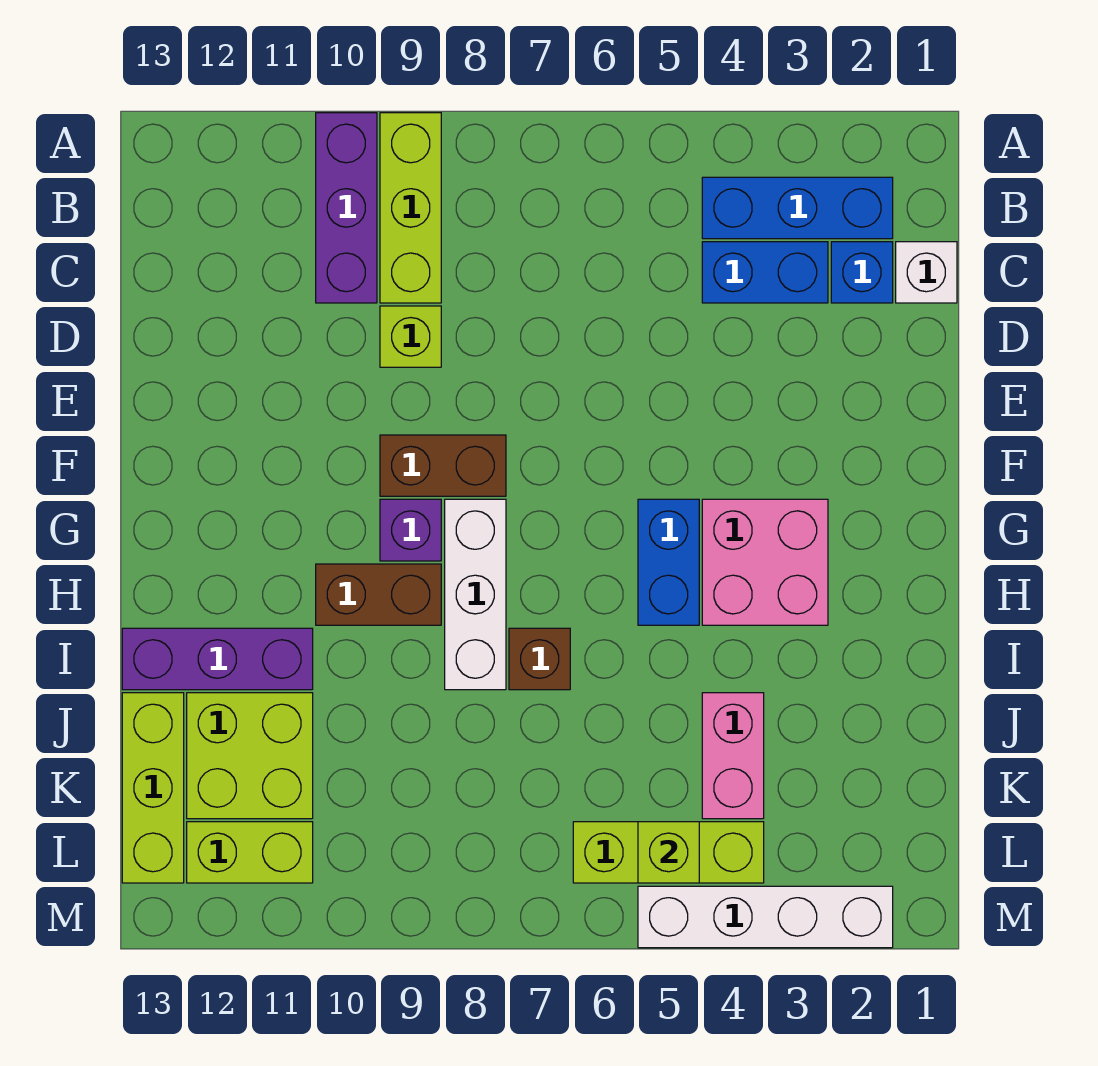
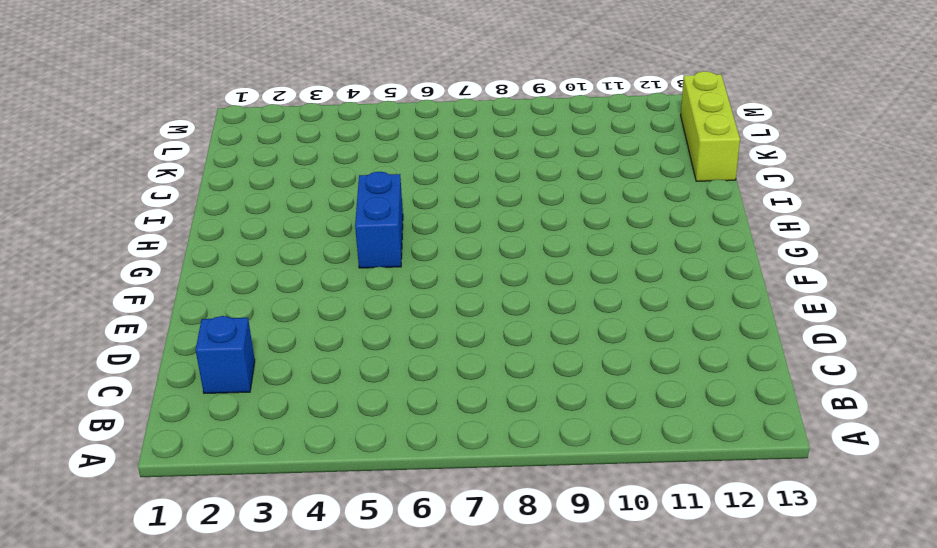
none -> lime 1x3 brick [380,113,441,303]
none -> purple 1x3 brick [316,113,377,303]
none -> blue 1x3 brick [702,177,893,239]

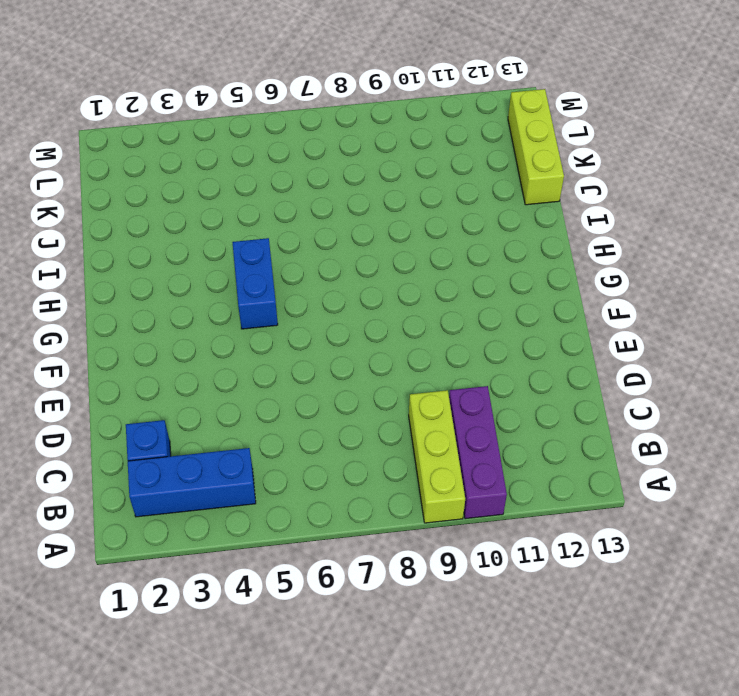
none -> white 1x1 brick [896,242,957,303]
none -> blue 1x2 brick [702,242,828,303]
none -> lime 1x1 brick [380,306,441,367]

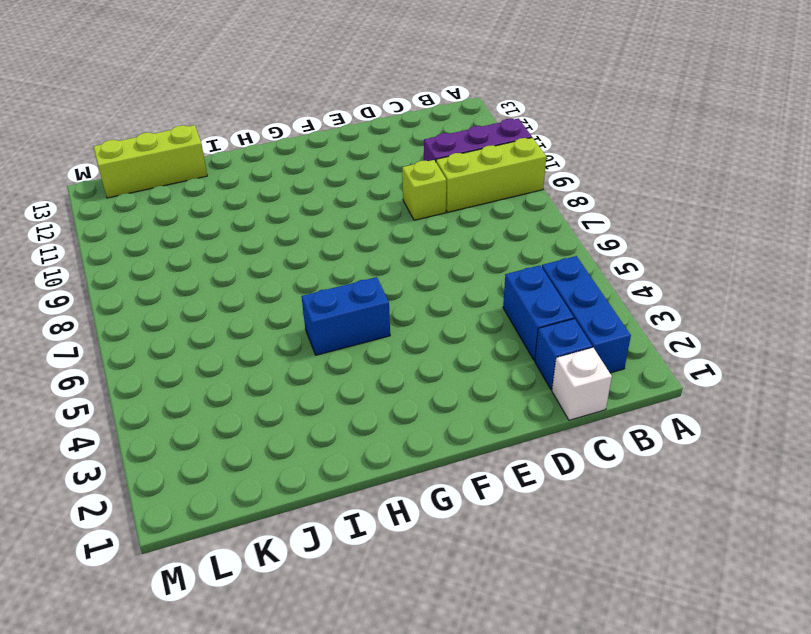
none -> brown 1x2 brick [380,435,506,496]
none -> pink 2x2 brick [702,499,828,625]
none -> white 1x3 brick [445,499,506,690]

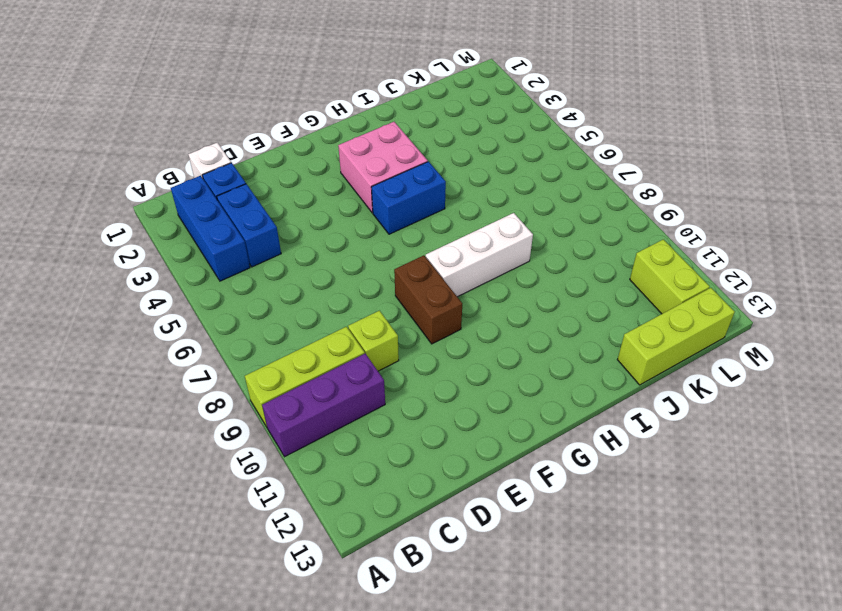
none -> purple 1x1 brick [380,499,441,561]
none -> brown 1x2 brick [316,564,441,625]
none -> brown 1x1 brick [509,628,570,690]

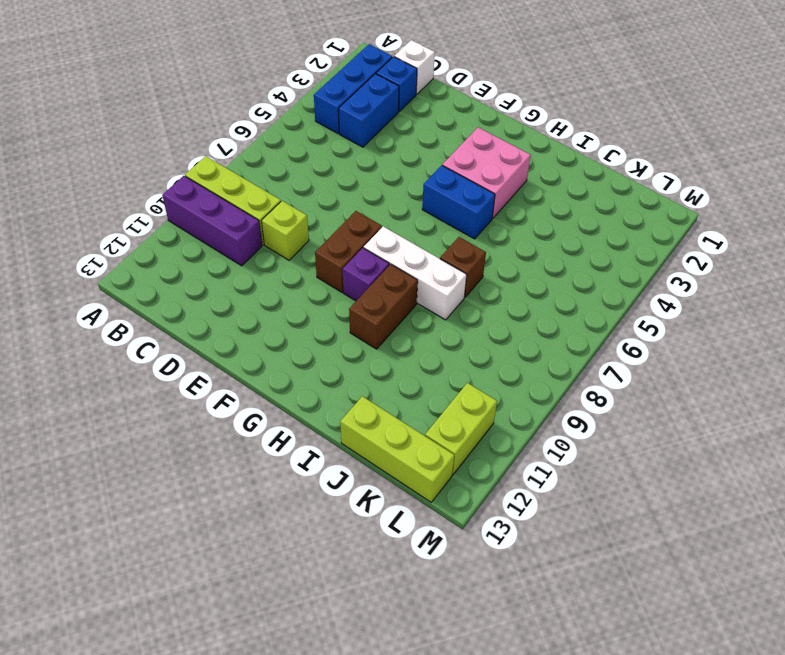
none -> purple 1x3 brick [122,628,313,690]
none -> pink 1x2 brick [702,693,764,819]
none -> lime 2x2 brick [187,693,313,819]

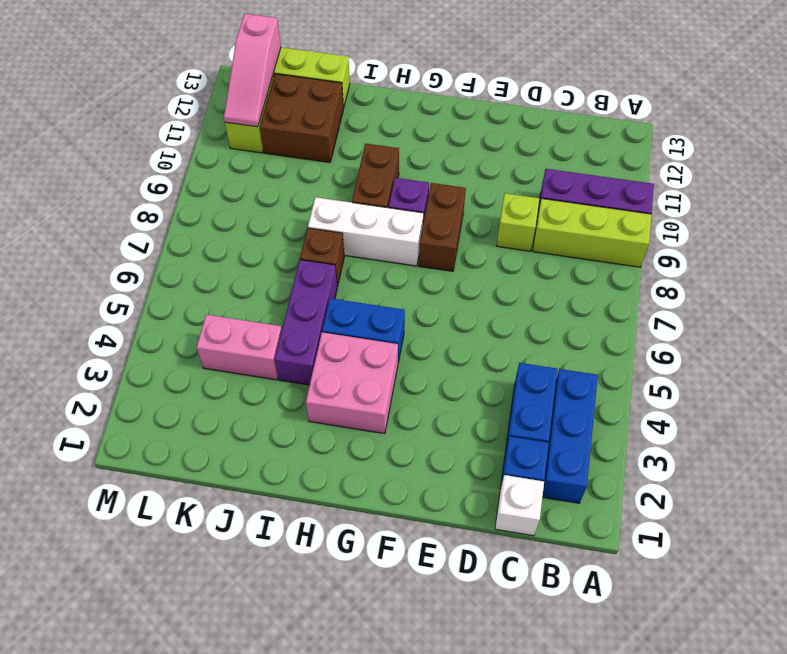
purple 1x3 brick [275,260,337,385] -> purple 1x3 brick moved to [122,628,313,690]
brown 2x2 brick [260,74,343,162] -> lime 2x2 brick [187,693,313,819]
pink 1x3 slope [224,14,281,127] -> none
none -> lime 1x3 brick [573,822,764,883]
none -> white 1x4 brick [638,886,893,948]
none -> lime 1x1 brick [638,822,699,883]

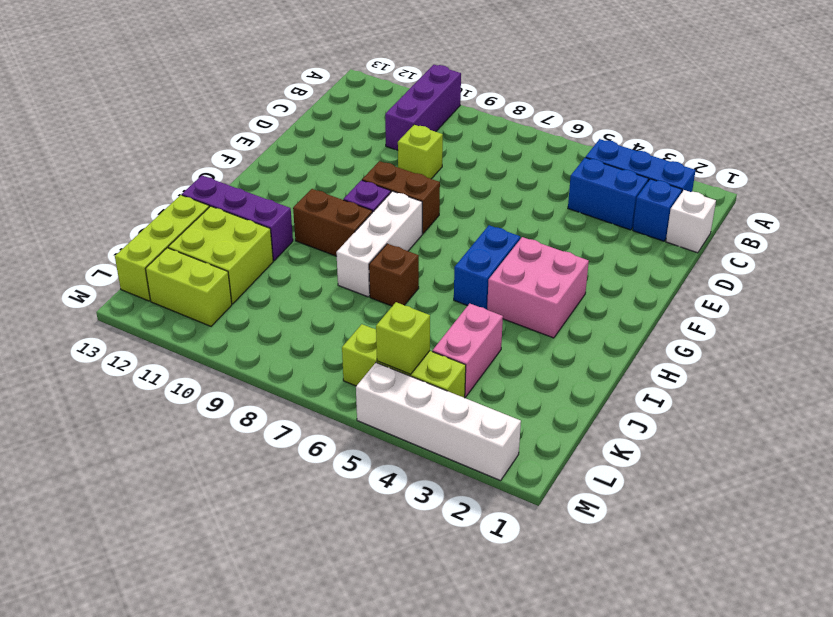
none -> lime 1x3 brick [380,113,441,303]

